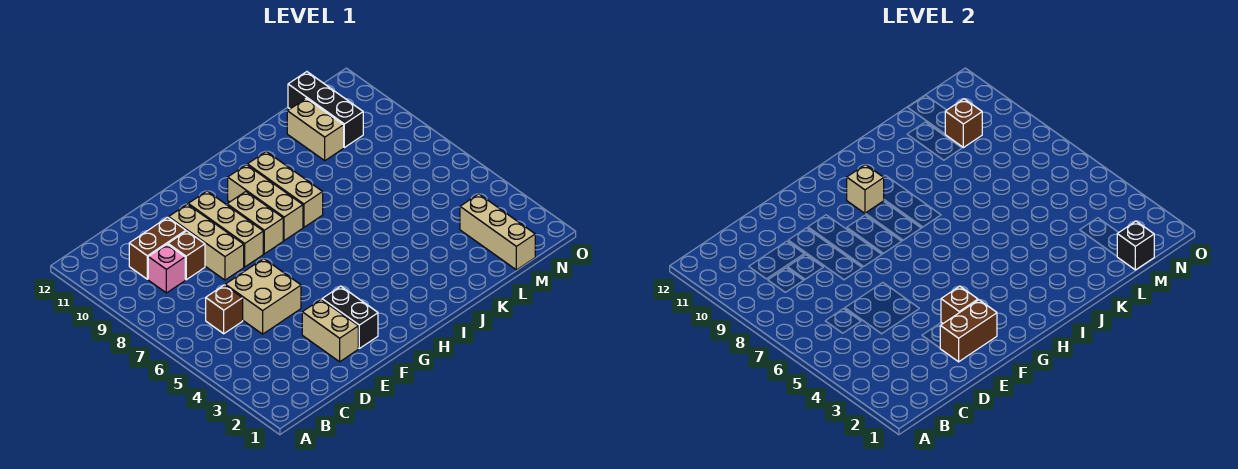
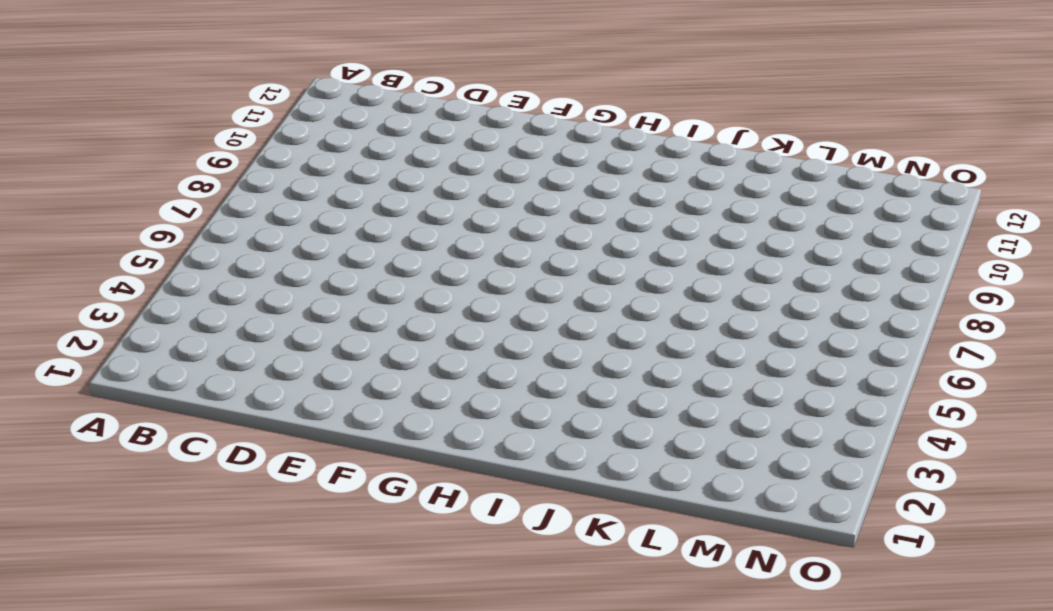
none -> brown 1x1 brick [206,285,243,334]
none -> pink 1x1 brick [148,244,185,293]
none -> brown 1x2 brick [129,217,186,279]

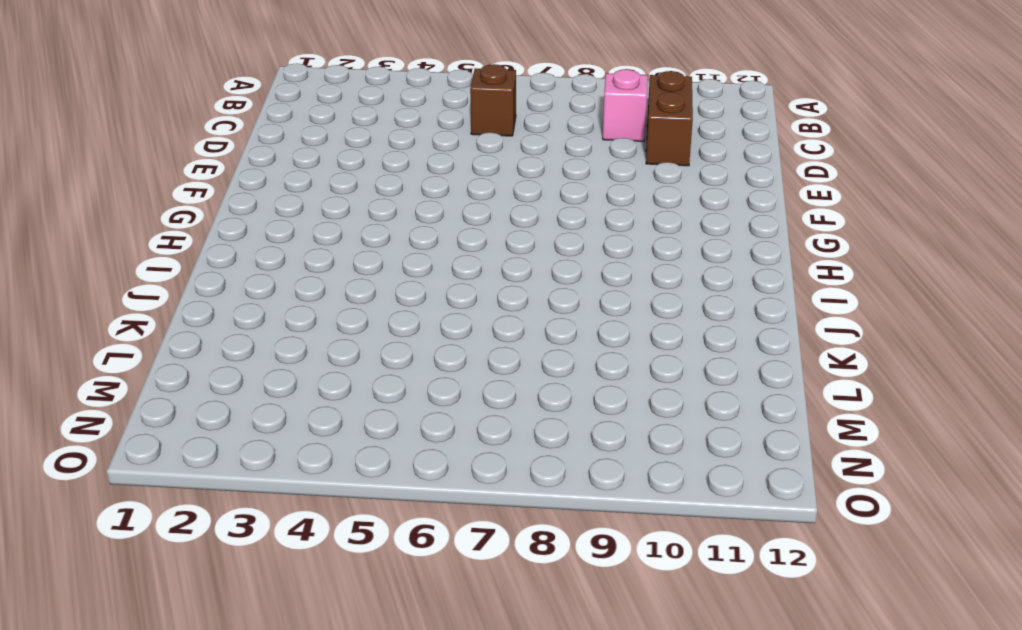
none -> tan 2x2 brick [225,259,301,334]
none -> brown 1x1 brick [168,231,205,280]
none -> tan 1x2 brick [302,299,358,362]

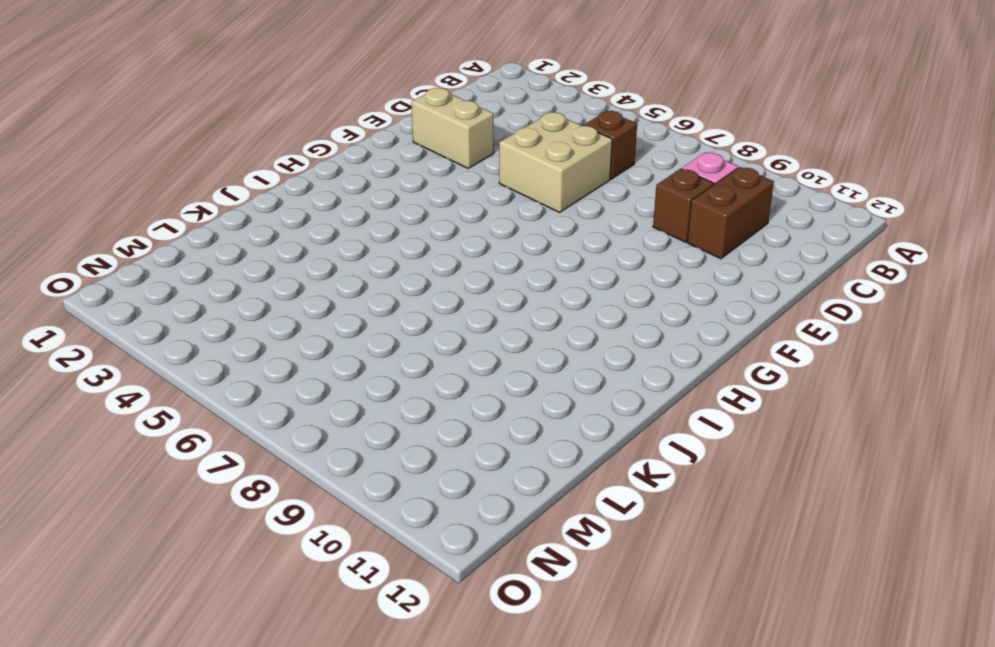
none -> tan 1x3 brick [169,204,244,280]
none -> black 1x2 brick [322,286,378,348]
none -> tan 1x3 brick [188,191,263,267]

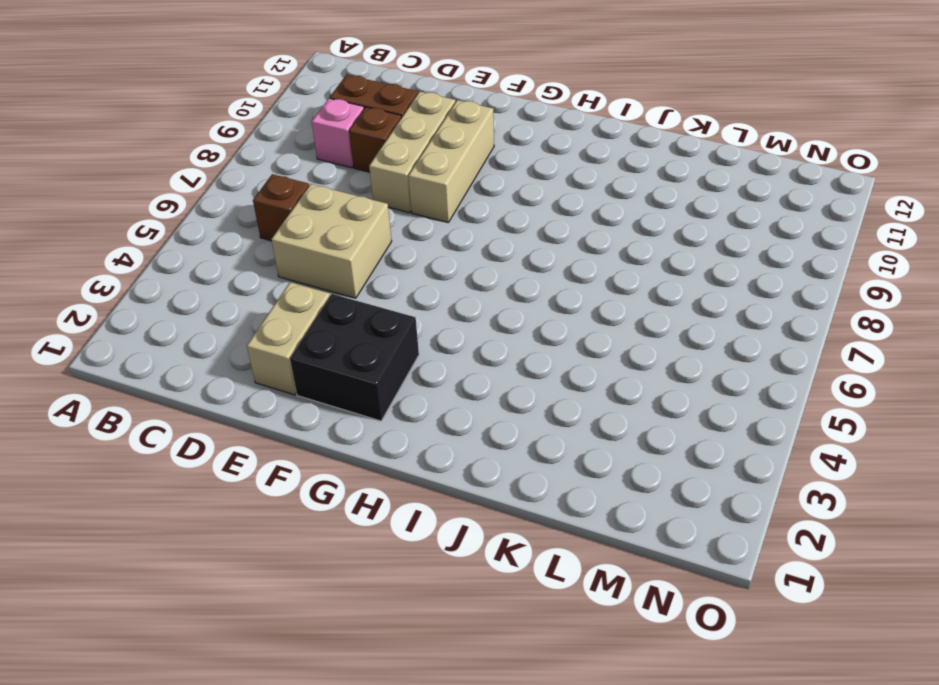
black 2x2 brick [290,294,419,421] -> black 1x2 brick [322,286,378,348]
none -> tan 1x2 brick [227,192,283,254]
none -> tan 1x3 brick [228,165,303,241]
none -> tan 1x3 brick [247,151,323,227]

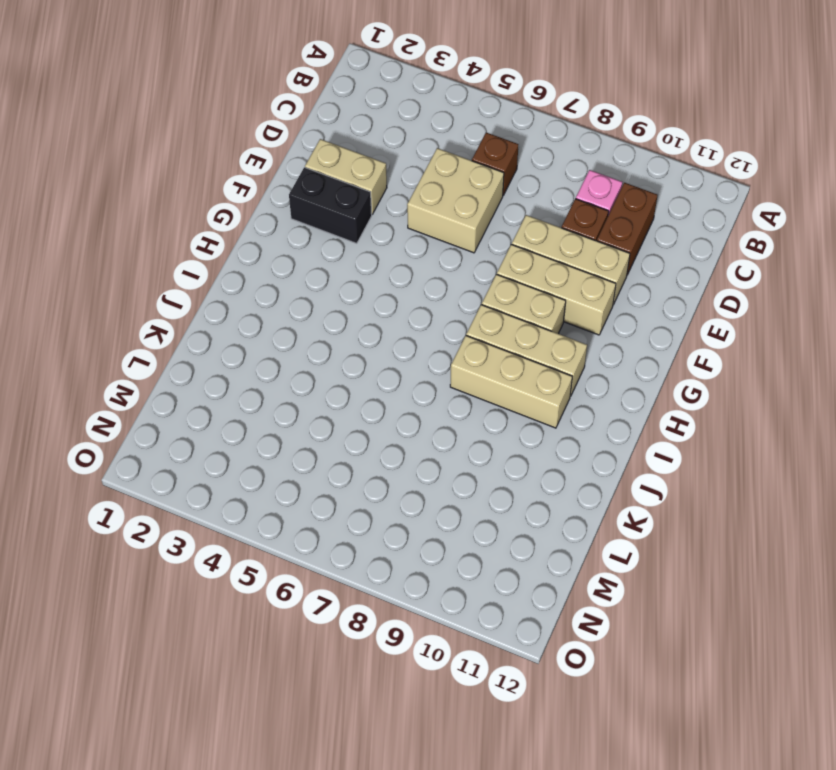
none -> tan 1x2 brick [287,98,344,161]
none -> tan 1x3 brick [460,194,535,270]
none -> black 1x3 brick [288,72,363,148]

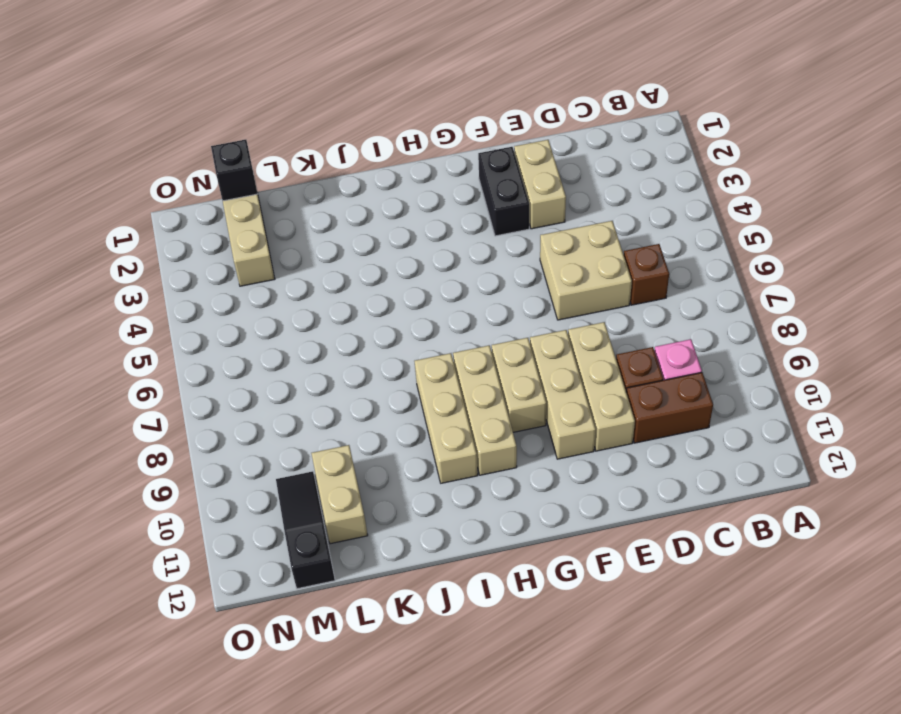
black 1x3 slope [276,471,335,589] -> black 1x3 brick [288,72,363,148]
none -> brown 1x2 brick [940,300,997,362]
none -> brown 1x1 brick [941,286,978,323]
none -> tan 1x1 brick [847,165,884,213]

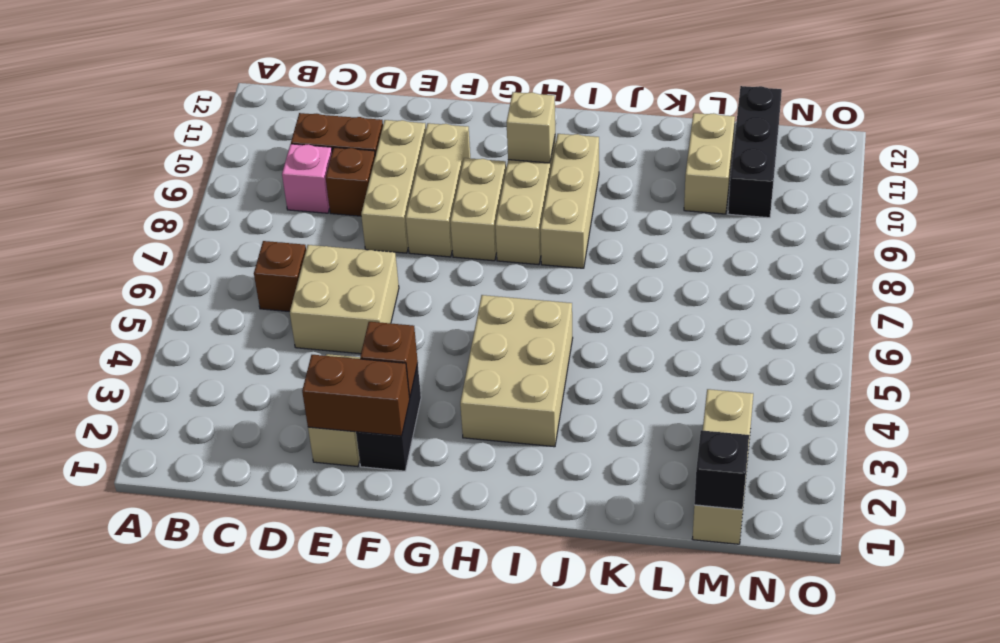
tan 2x3 brick [460,295,573,447] -> none
none -> brown 1x1 brick [945,99,982,148]

